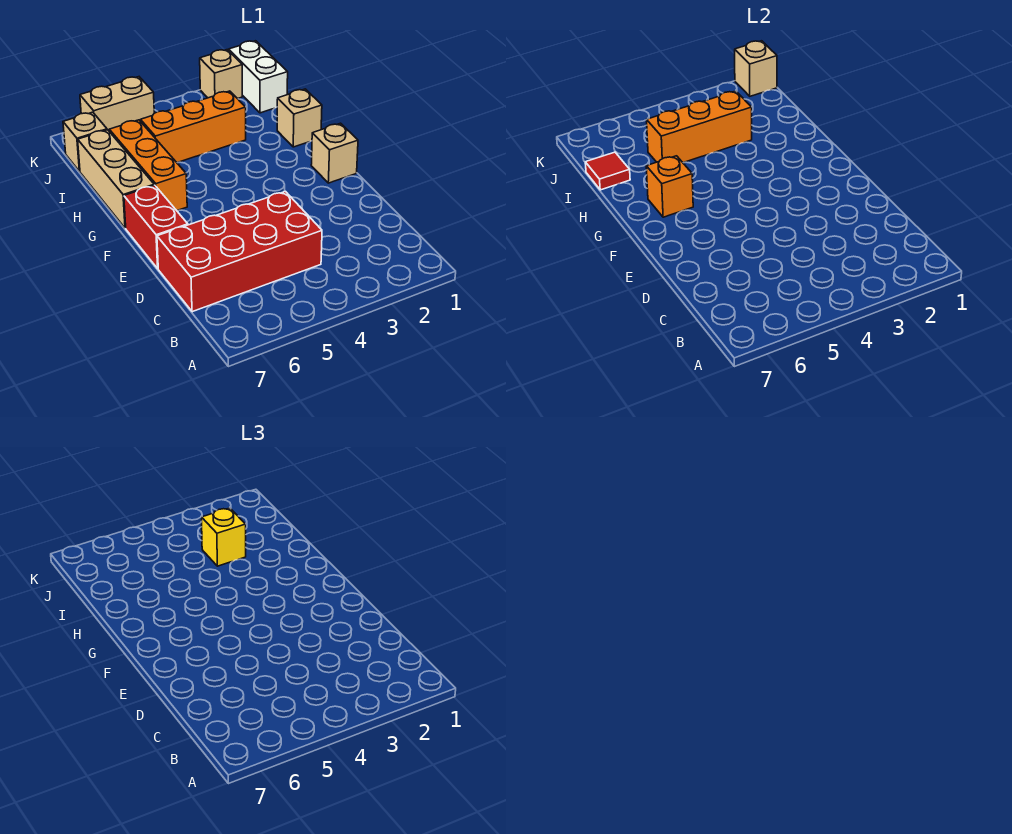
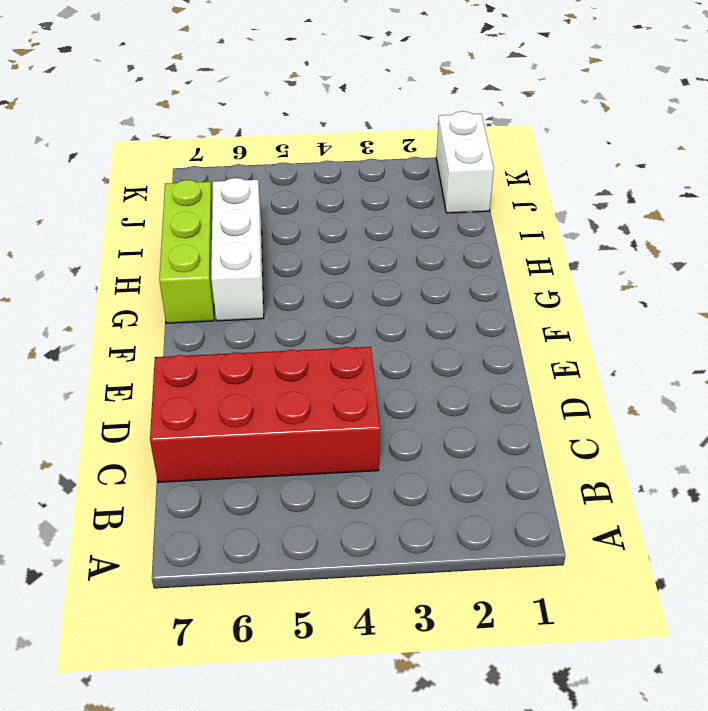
white 1x3 brick [211,178,264,321] -> orange 1x3 brick [109,120,187,211]
lime 1x3 brick [159,180,214,323] -> tan 1x3 brick [78,130,154,228]
none -> red 1x2 brick [124,185,188,269]
none -> tan 1x1 brick [311,123,358,183]
none -> tan 1x1 brick [277,89,322,147]

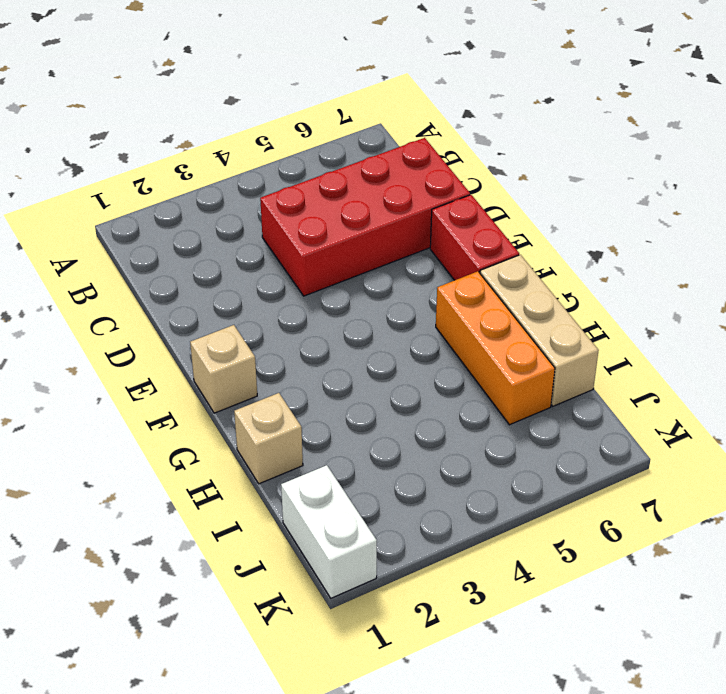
none -> orange 1x3 brick [141,91,246,163]
none -> tan 1x1 brick [63,112,107,171]
none -> tan 1x1 brick [200,50,242,99]

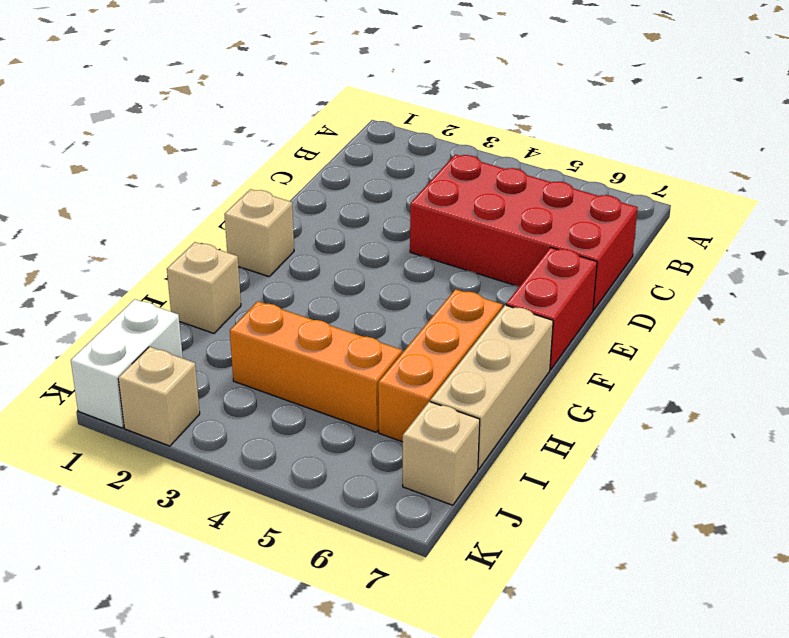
none -> tan 1x2 brick [80,77,154,131]
none -> orange 1x1 brick [646,156,693,217]
none -> orange 1x3 brick [647,91,752,163]

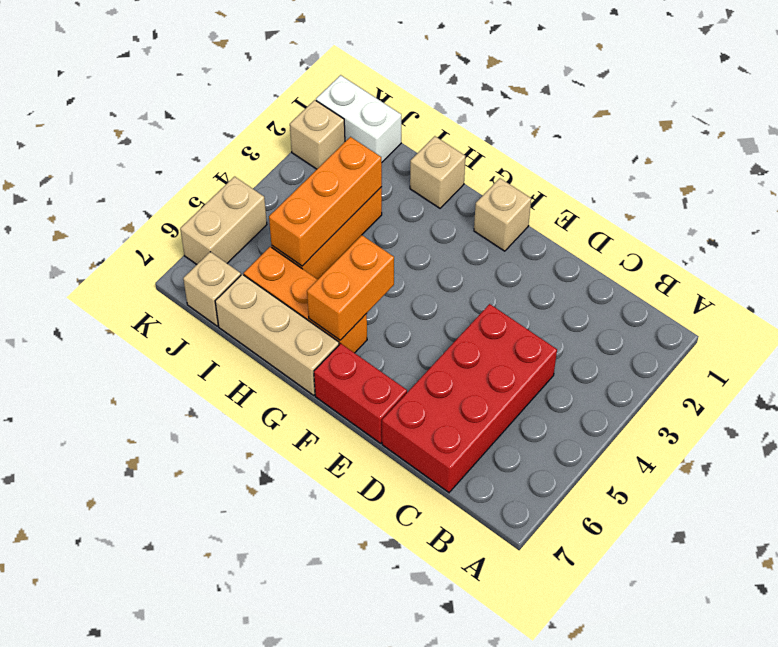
orange 1x2 brick [307,235,394,340] -> orange 1x1 brick [646,156,693,217]
none -> red 1x1 tile [585,152,630,190]
none -> tan 1x1 brick [735,41,777,96]
none -> yellow 1x1 brick [202,508,246,566]

